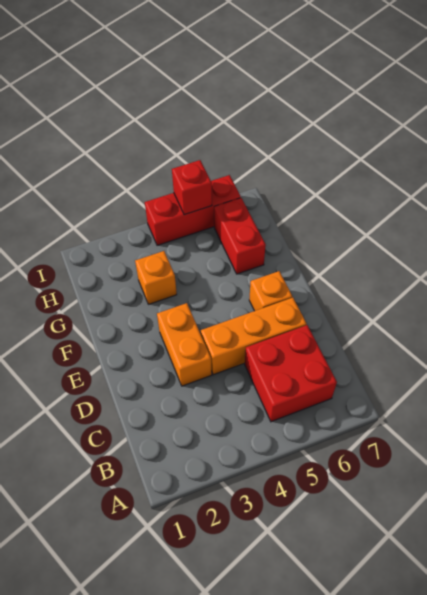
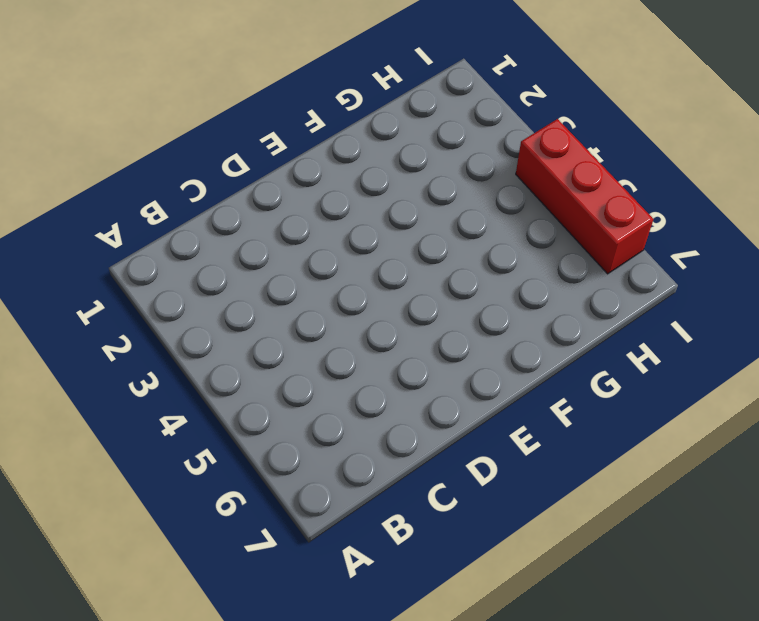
none -> red 2x2 brick [245,325,337,422]
none -> orange 1x2 brick [157,303,212,386]

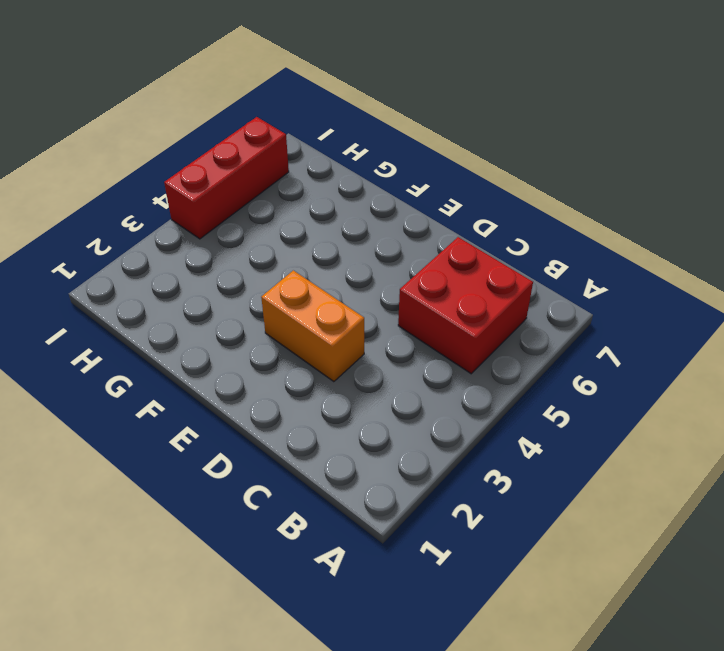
none -> orange 1x3 brick [201,297,307,375]
none -> orange 1x1 brick [249,271,292,311]

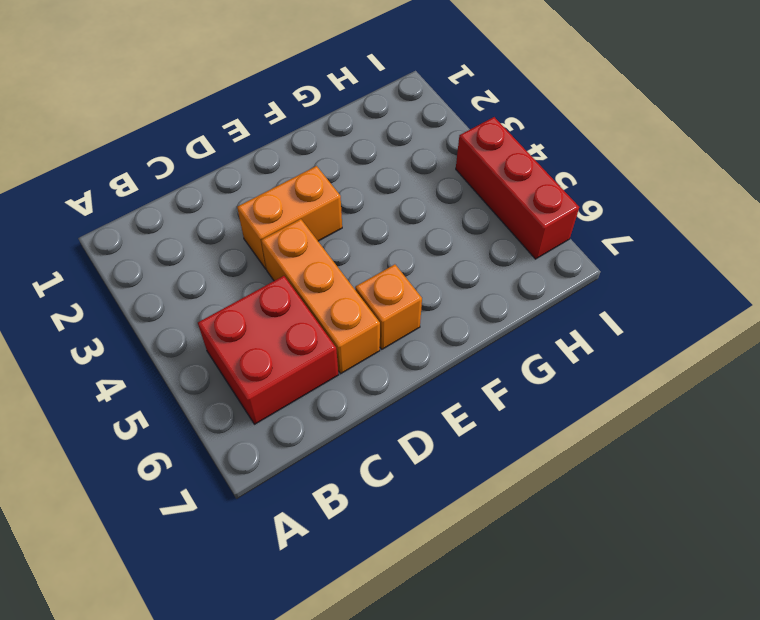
none -> orange 1x1 brick [135,251,177,304]
none -> red 1x2 brick [214,198,266,274]

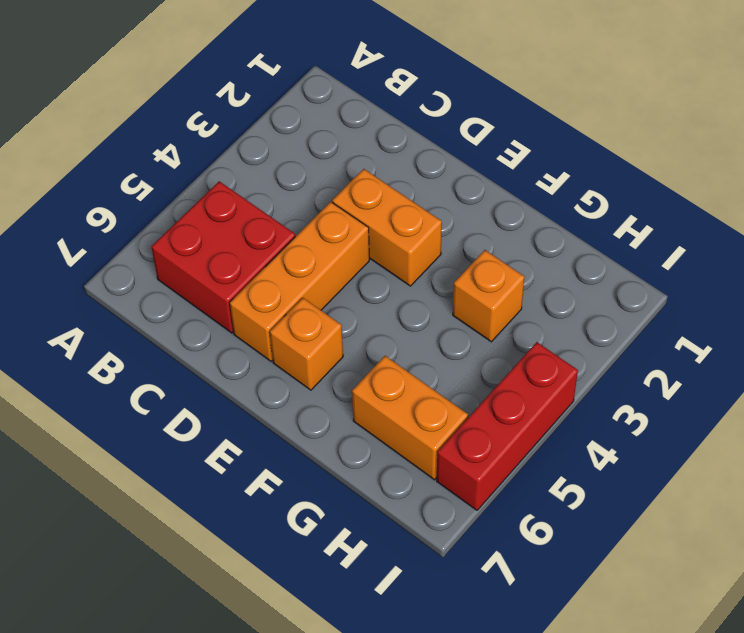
orange 1x2 brick [352,356,468,480] -> red 1x2 brick [214,198,266,274]
none -> red 1x1 brick [172,160,212,215]

